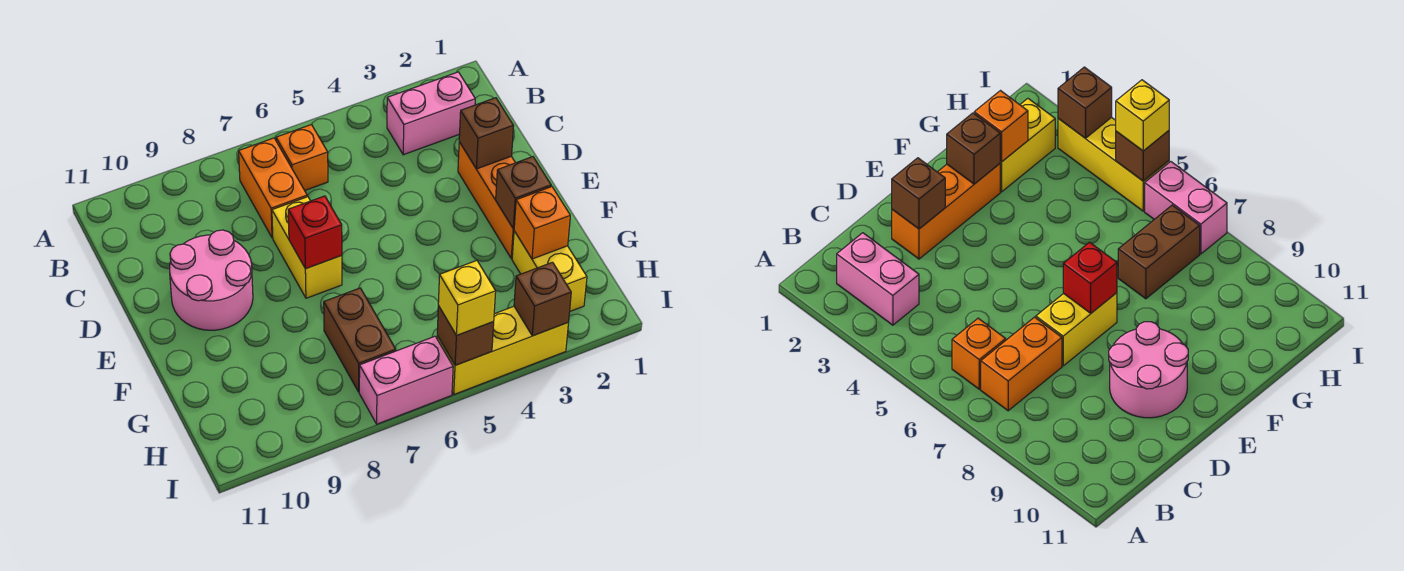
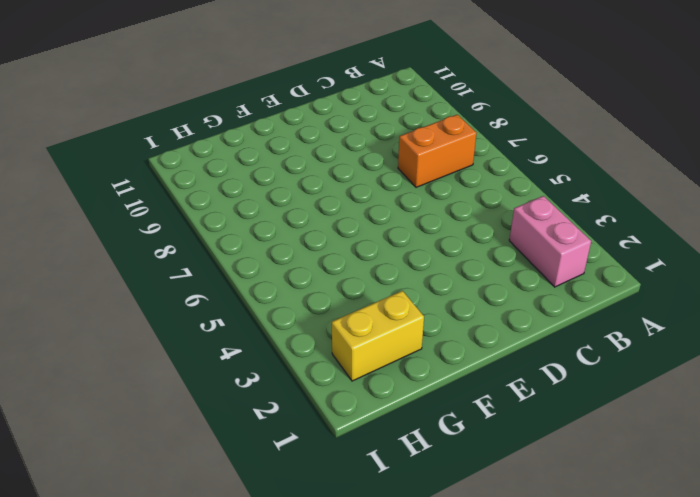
none -> orange 1x1 brick [276,124,328,190]
none -> orange 1x3 brick [458,142,515,259]
none -> yellow 1x2 brick [272,197,342,298]

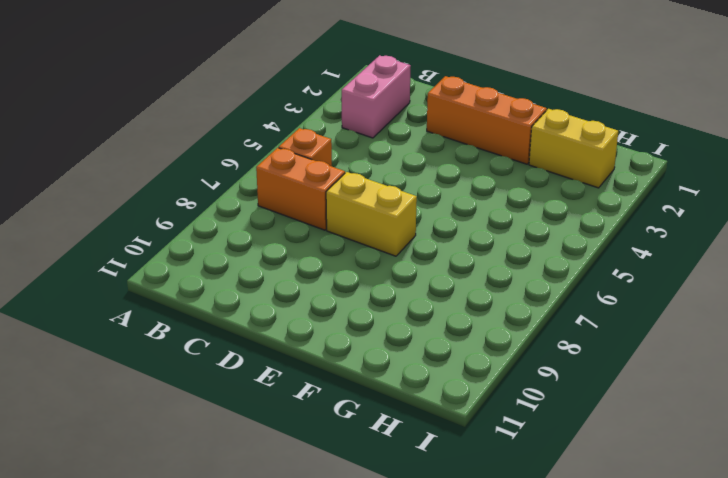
none -> pink 2x2 round brick [170,230,253,330]
none -> brown 1x2 brick [324,288,396,392]
none -> yellow 1x3 brick [437,306,568,394]

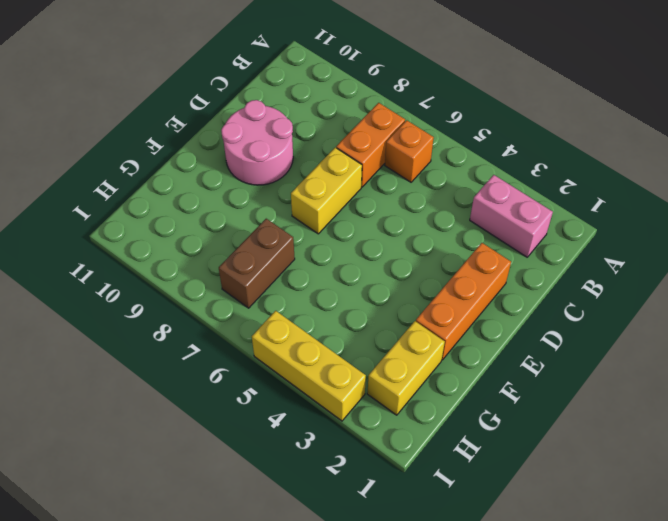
none -> pink 1x2 brick [359,336,453,424]
none -> brown 1x1 brick [459,98,514,169]
none -> red 1x1 brick [288,196,342,269]

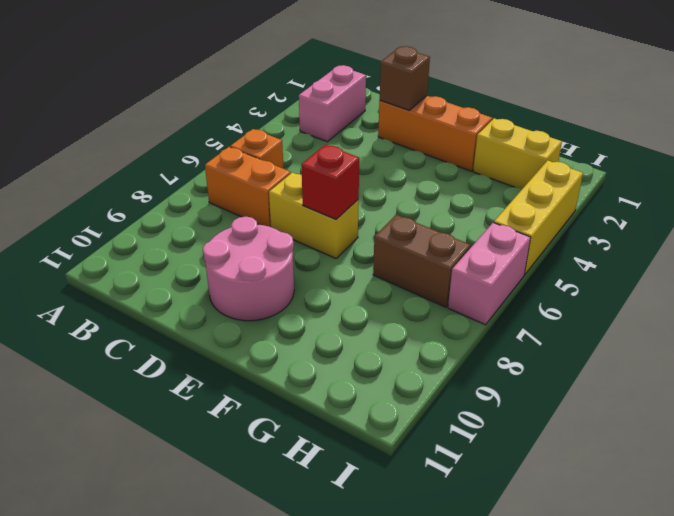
none -> brown 1x1 brick [496,157,551,229]
none -> orange 1x1 brick [514,187,570,259]
none -> brown 1x1 brick [514,262,571,336]

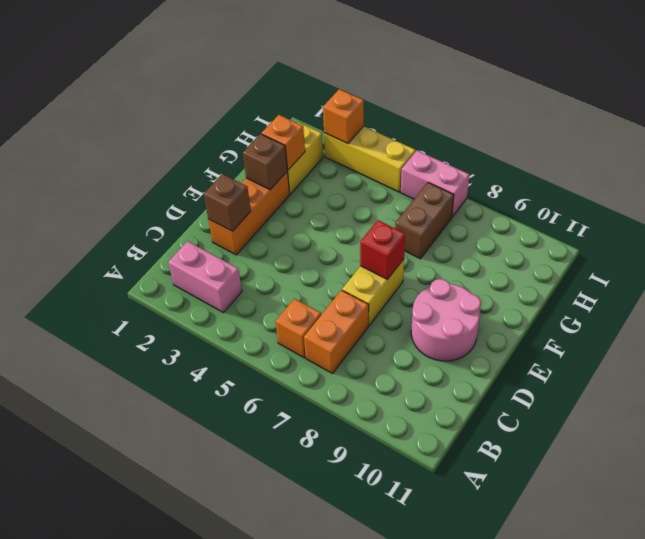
orange 1x1 brick [323,89,364,144] -> brown 1x1 brick [514,262,571,336]
none -> brown 1x1 brick [437,306,494,366]
none -> yellow 1x1 brick [438,261,496,336]

